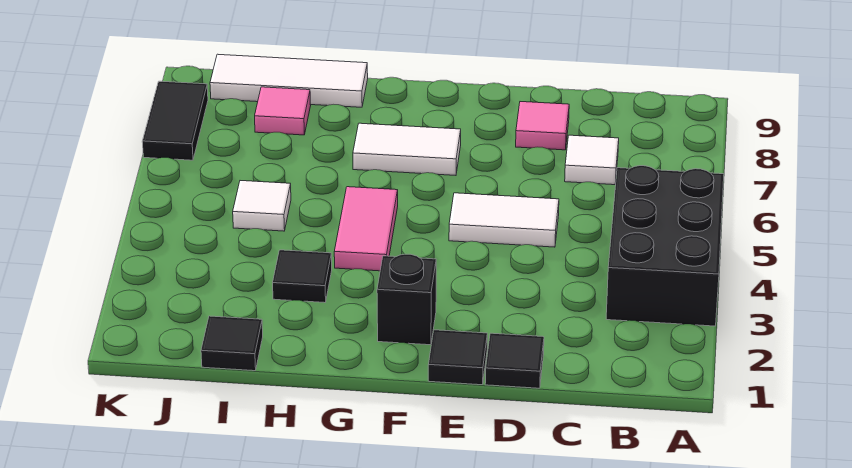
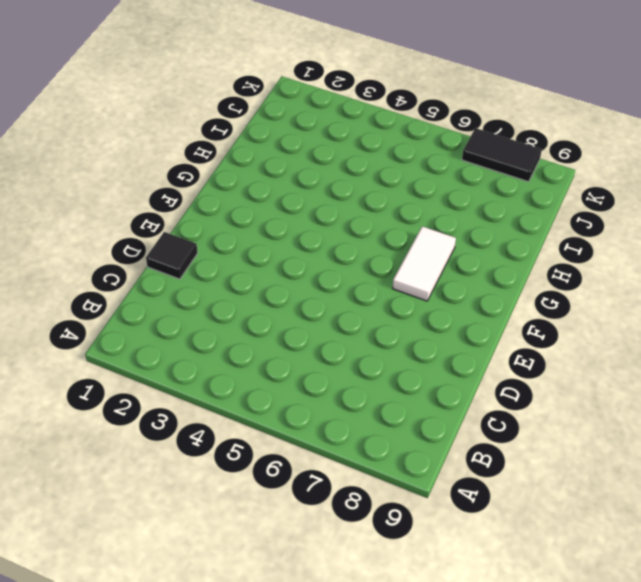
none -> black 2x3 brick [606,166,724,326]
none -> white 1x1 tile [565,135,619,185]
none -> white 1x2 tile [449,193,559,247]

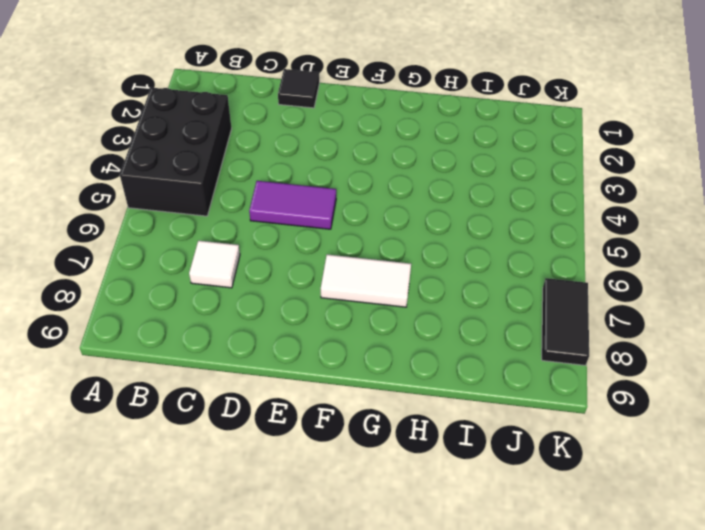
purple 1x2 tile [249,181,336,229] -> white 1x2 tile [449,193,559,247]
none -> pink 1x1 tile [516,102,569,150]
none -> black 1x1 tile [428,330,487,385]
none -> black 1x1 brick [377,254,436,345]

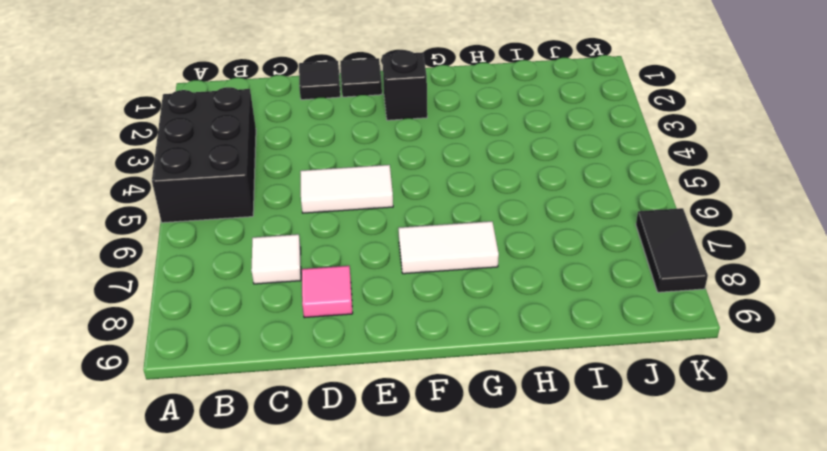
none -> pink 1x2 tile [334,187,398,271]
none -> black 1x1 tile [273,250,332,303]
none -> white 1x3 tile [210,54,368,107]

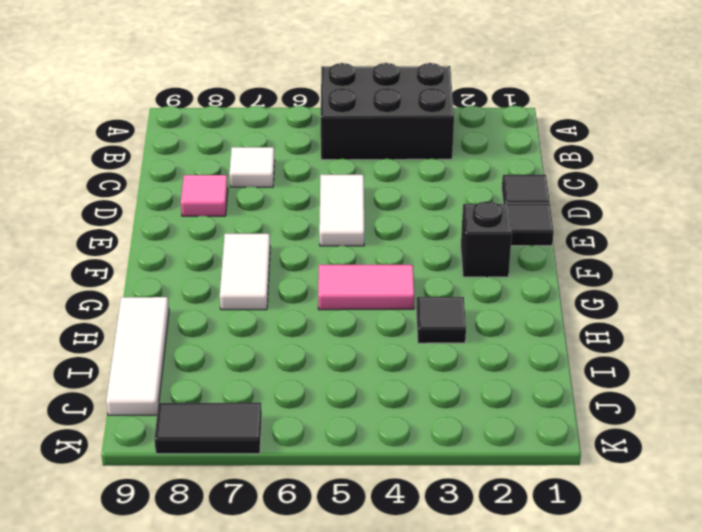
none -> black 1x1 tile [201,316,263,371]
none -> white 1x1 tile [233,181,291,231]
none -> pink 1x1 tile [255,87,311,135]

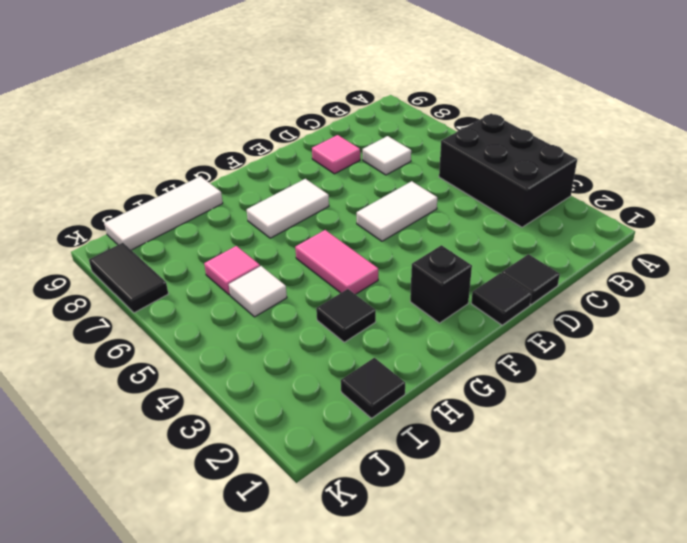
pink 1x1 tile [204,246,260,295] -> pink 1x1 tile moved to [255,87,311,135]

